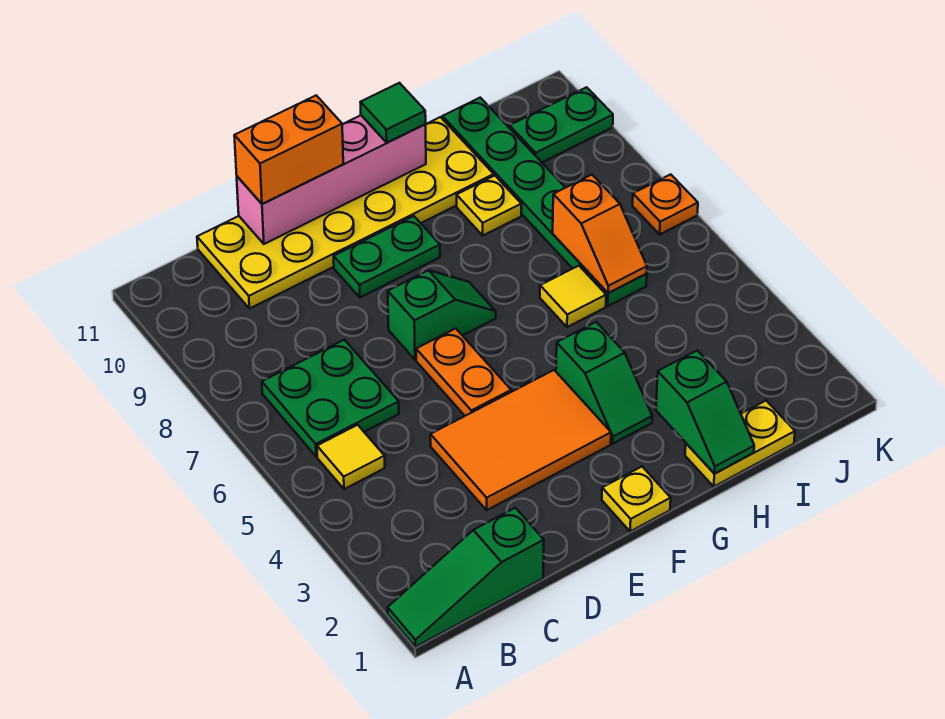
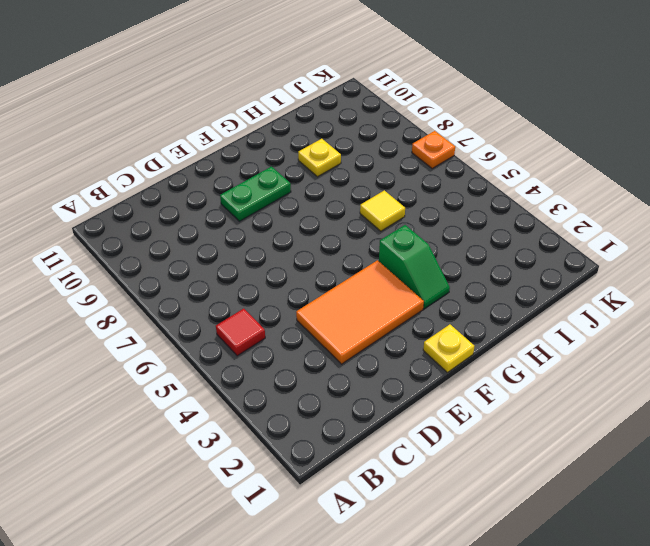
red 1x1 tile [216,309,265,356] -> yellow 1x1 tile [317,425,385,489]
none -> green 1x3 slope [388,508,544,647]
none -> green 2x2 plate [262,340,399,457]
none -> yellow 2x6 plate [197,117,494,309]

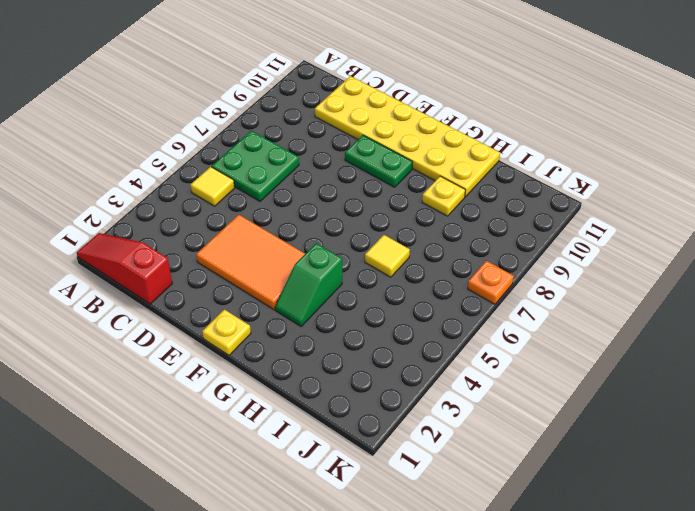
red 1x3 slope [77,233,172,304] -> green 1x3 slope [388,508,544,647]
none -> orange 1x2 plate [416,328,511,416]
none -> green 1x2 slope [388,270,496,360]
none -> yellow 1x2 plate [685,401,795,486]

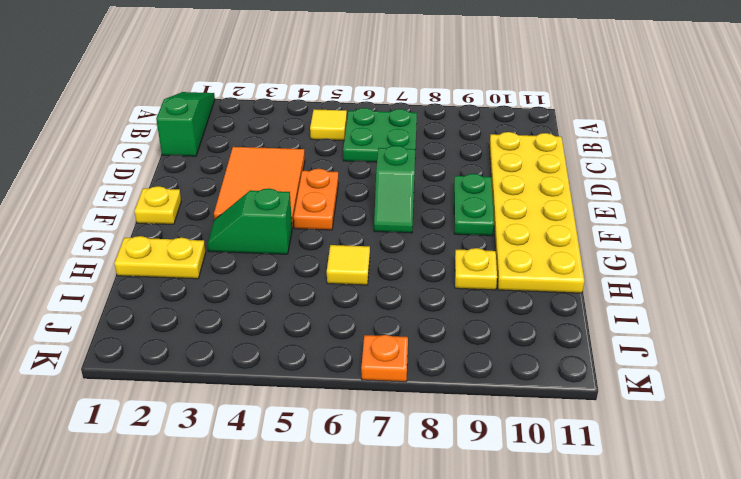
orange 1x2 plate [294,169,339,230] -> orange 1x2 plate turned to [416,328,511,416]
yellow 1x2 plate [114,236,206,279] -> yellow 1x2 plate turned to [685,401,795,486]
none -> green 1x6 plate [442,98,647,306]
none -> green 1x2 plate [509,87,613,162]
none -> pink 1x4 brick [237,115,426,244]

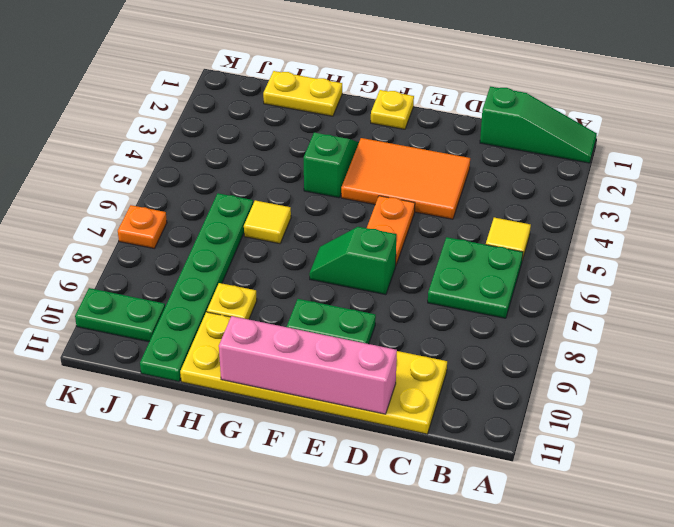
none -> green 1x2 slope [656,350,754,474]
none -> orange 1x2 slope [553,175,647,293]
none -> orange 1x2 brick [234,95,343,204]

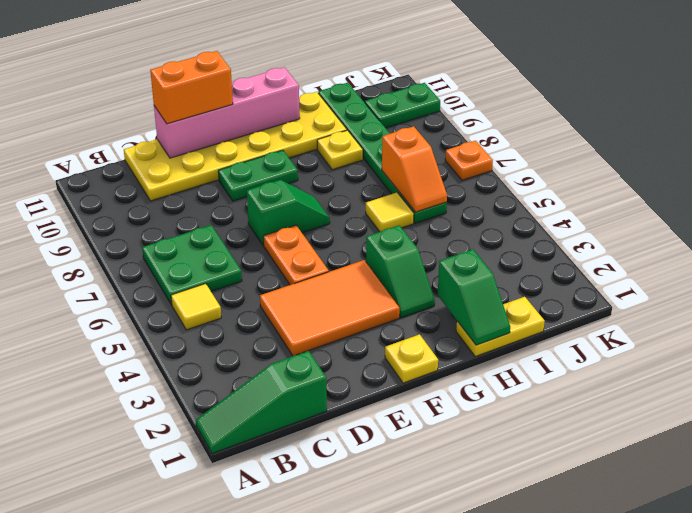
none -> green 1x1 tile [360,83,426,143]

